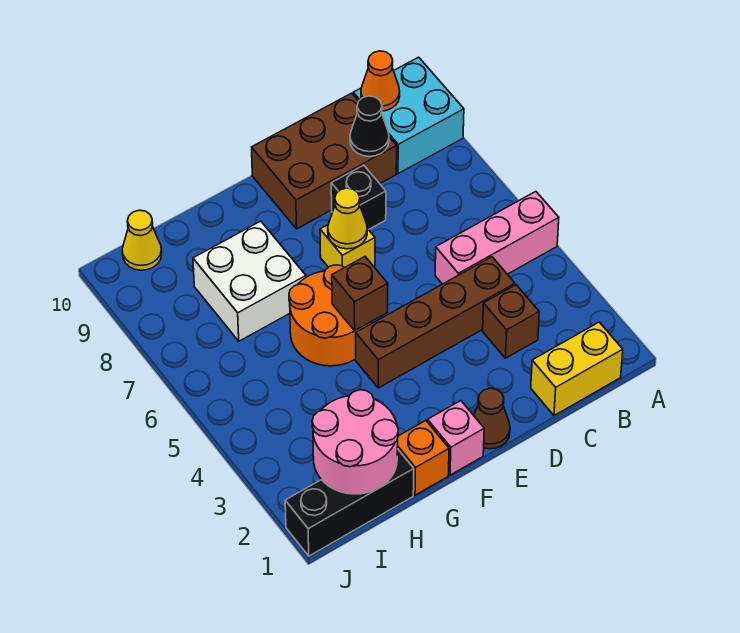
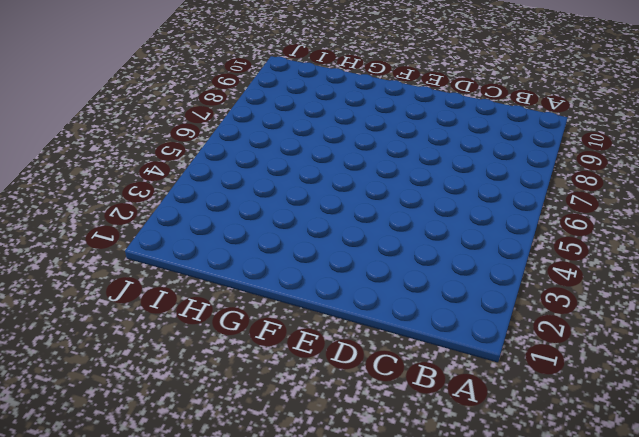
none -> pink 1x3 brick [435,192,559,284]
none -> cyan 2x2 brick [353,57,464,174]
none -> yellow 1x2 brick [531,322,623,416]

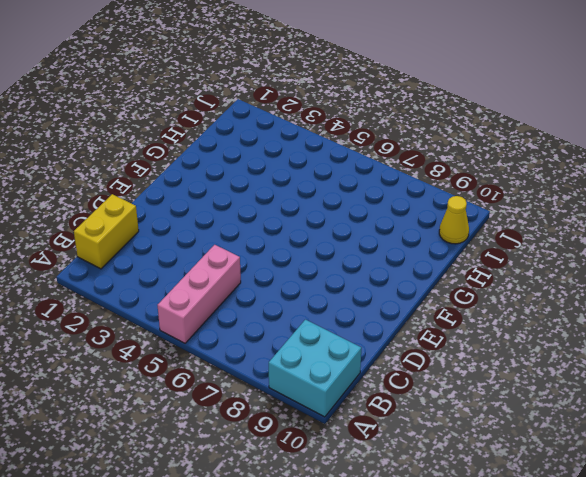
none -> brown 1x1 brick [483,285,539,358]
none -> brown 1x4 brick [356,257,515,388]
none -> brown 2x3 brick [252,93,397,229]

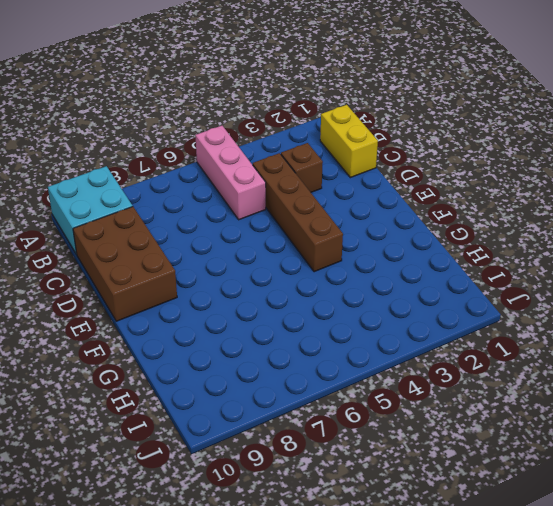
none -> black 1x1 brick [331,165,386,230]
none -> brown 1x1 cone [474,388,510,449]
none -> yellow 1x1 brick [320,225,375,268]

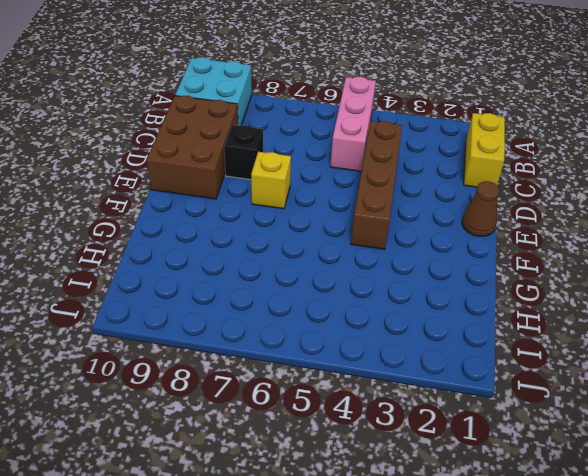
none -> brown 1x1 brick [483,285,539,358]
none -> pink 1x1 brick [428,401,484,475]
none -> orange 2x2 round brick [289,265,372,366]

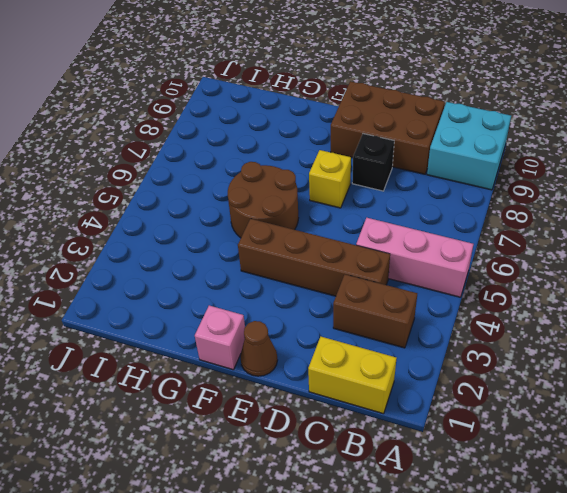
brown 1x2 brick [333,275,417,348] -> brown 1x1 brick [483,285,539,358]
brown 2x2 round brick [228,162,298,238] -> orange 2x2 round brick [289,265,372,366]
none -> orange 1x1 brick [397,421,449,495]
none -> white 2x2 brick [193,221,306,341]
none -> black 1x3 brick [285,449,414,556]

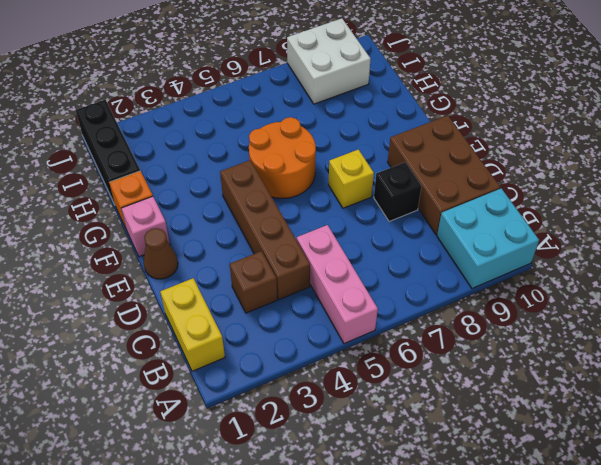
white 2x2 brick [287,18,371,104] -> white 2x2 brick moved to [193,221,306,341]
none -> yellow 1x1 cone [122,210,162,270]
none -> orange 1x1 cone [361,51,400,111]
none -> black 1x1 cone [350,96,389,156]

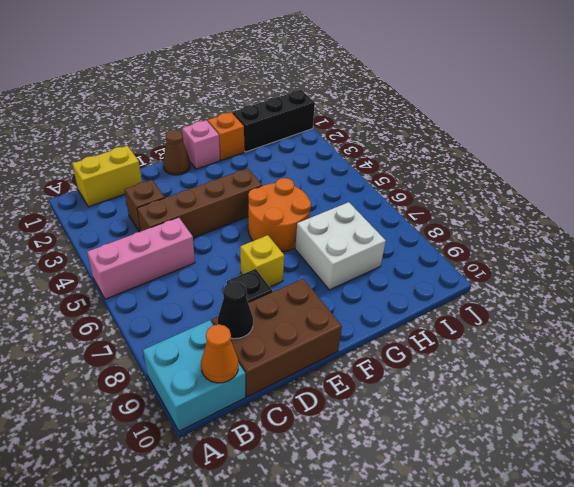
none -> yellow 1x1 cone [122,210,162,270]
none -> yellow 1x1 cone [328,188,367,249]
none -> brown 1x1 brick [332,257,388,330]

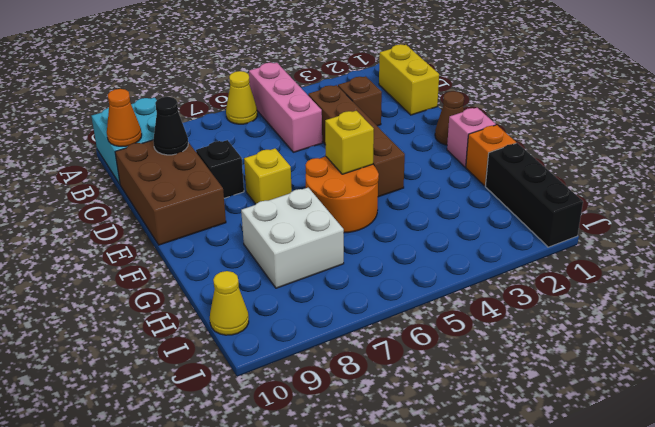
yellow 1x1 cone [226,71,257,124] -> yellow 1x1 cone moved to [328,188,367,249]
yellow 1x1 brick [325,111,374,174] -> brown 1x1 brick [332,257,388,330]
none -> pink 2x2 round brick [312,390,398,494]

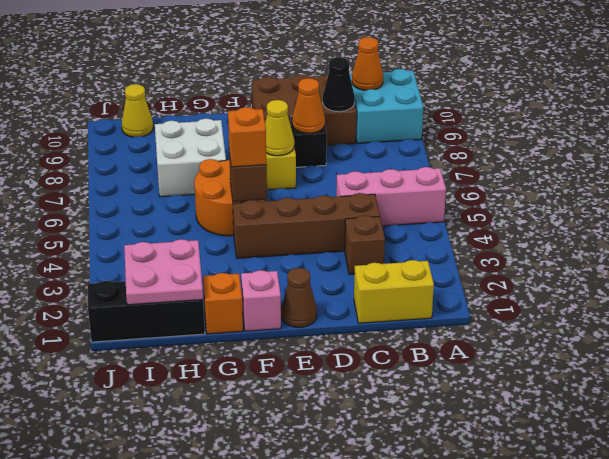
orange 1x1 cone [292,78,325,133] -> none
orange 1x1 brick [228,107,266,167] -> none
pink 2x2 plate [124,239,203,305] -> pink 2x2 round brick [312,390,398,494]

